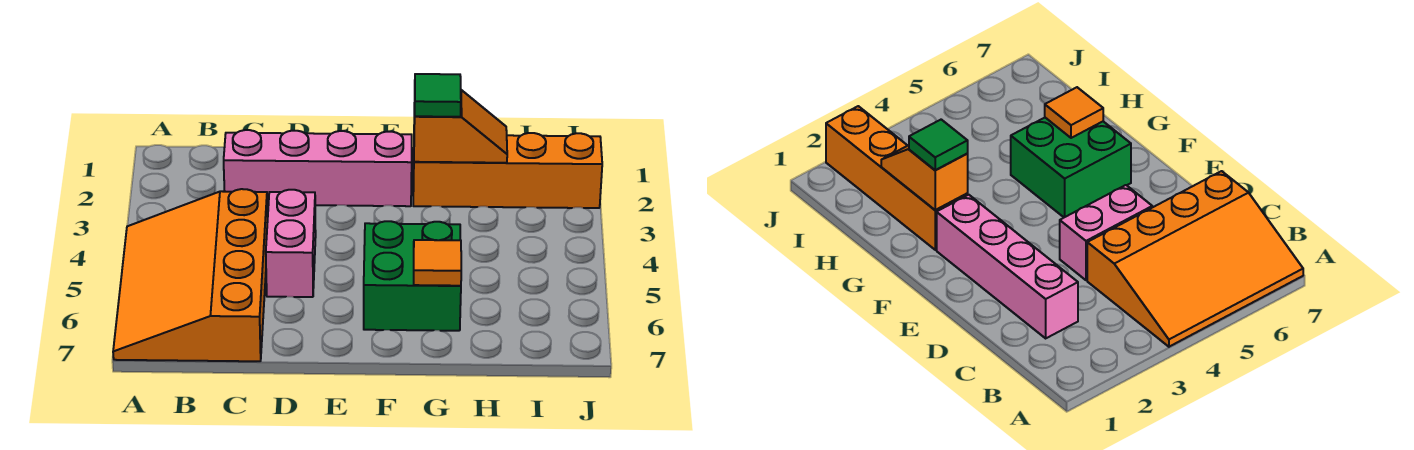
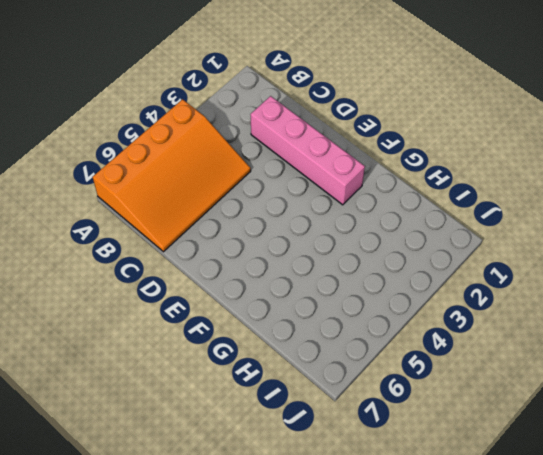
orange 3x4 slope [93,99,251,252] -> orange 3x4 slope turned to [113,189,268,361]
none -> pink 1x2 brick [266,190,316,297]
none -> green 2x2 brick [364,221,461,331]

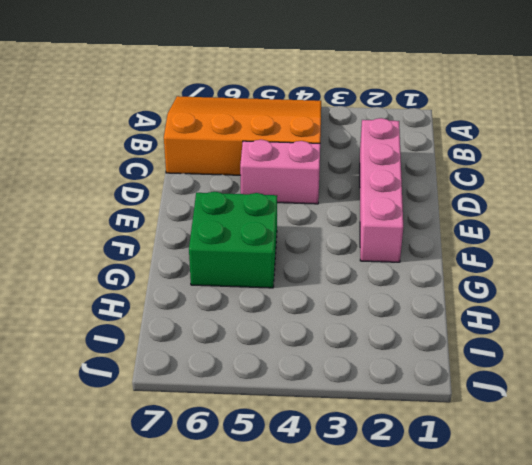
none -> orange 1x4 brick [413,133,602,208]
none -> orange 1x2 slope [414,90,507,163]

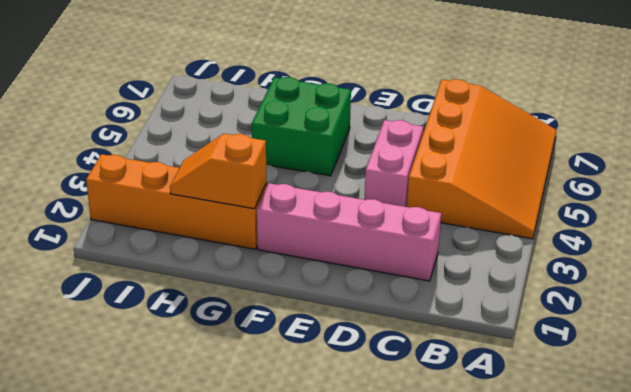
none -> orange 1x1 tile [414,240,461,286]
none -> green 1x1 tile [415,74,461,117]

